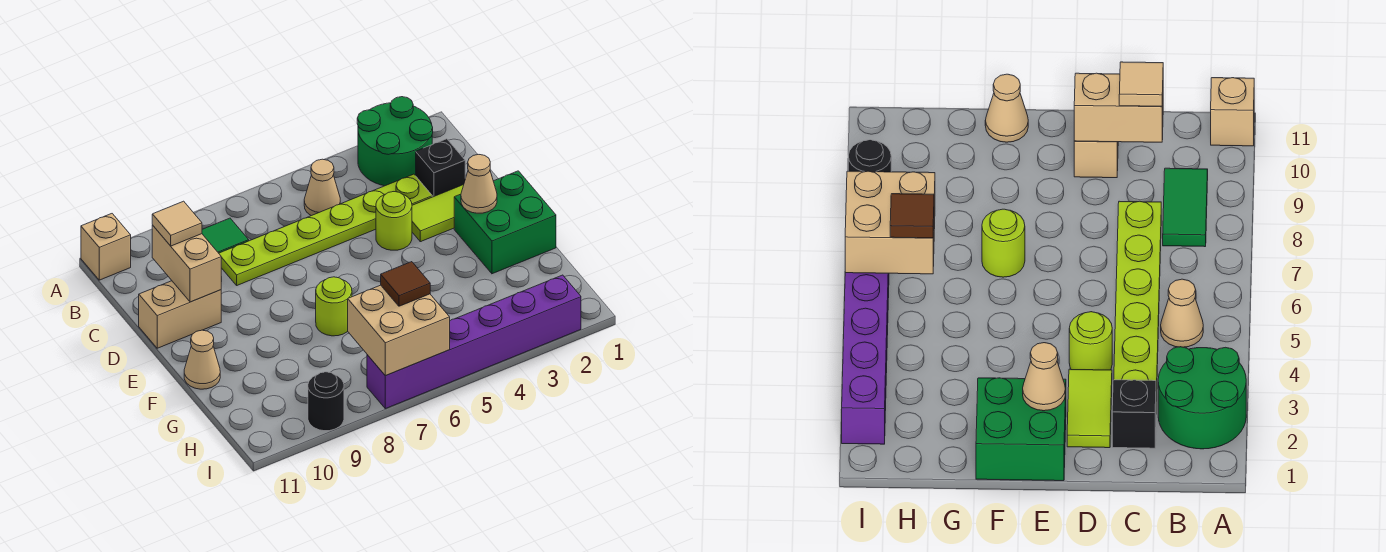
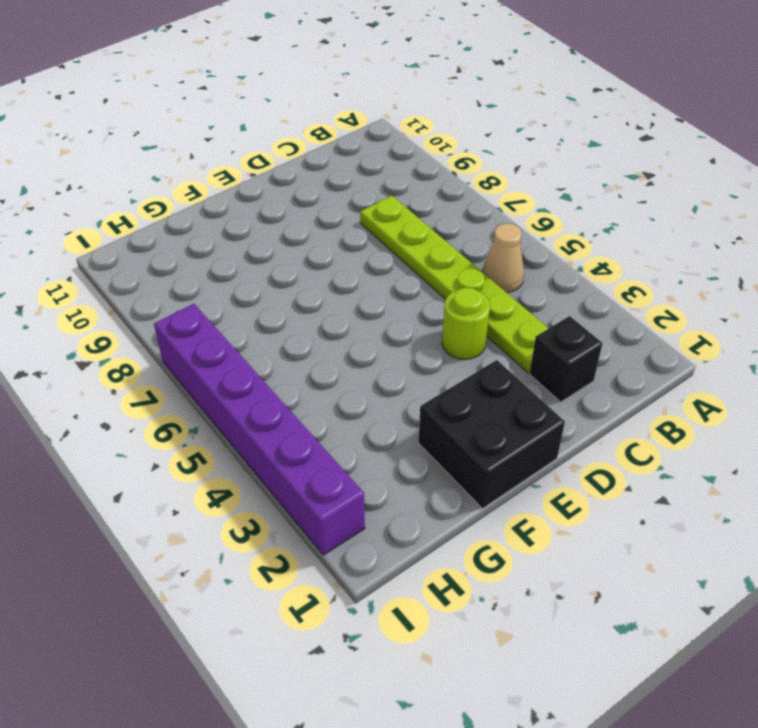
black 2x2 brick [419,360,565,509] -> green 2x2 brick [454,171,556,274]
none -> green 2x2 round brick [357,97,433,186]
none -> tan 1x1 brick [81,214,131,280]
none -> green 1x2 tile [202,218,249,253]

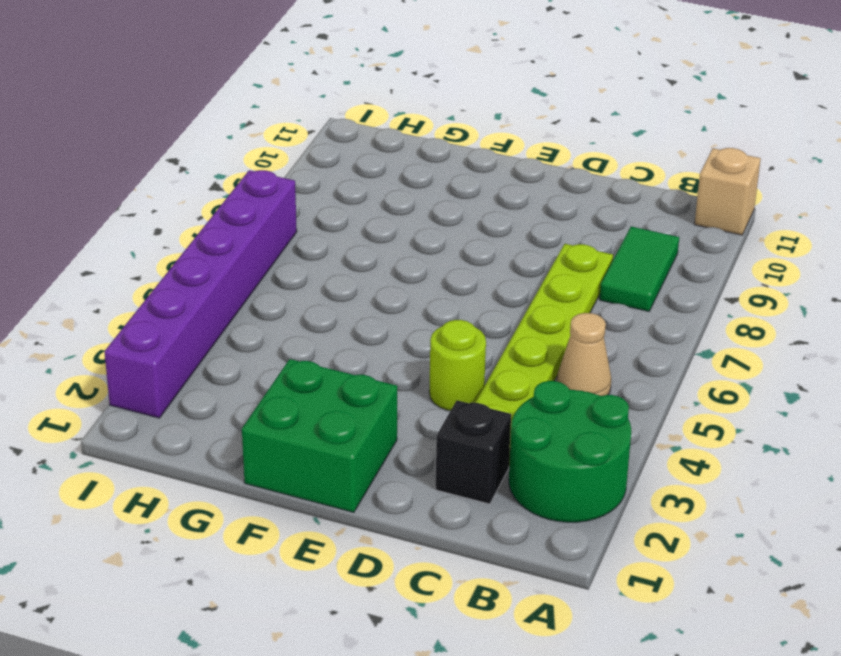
none -> lime 1x2 tile [412,185,464,242]
none -> tan 1x2 brick [139,281,221,348]
none -> lime 1x1 round brick [316,277,352,336]

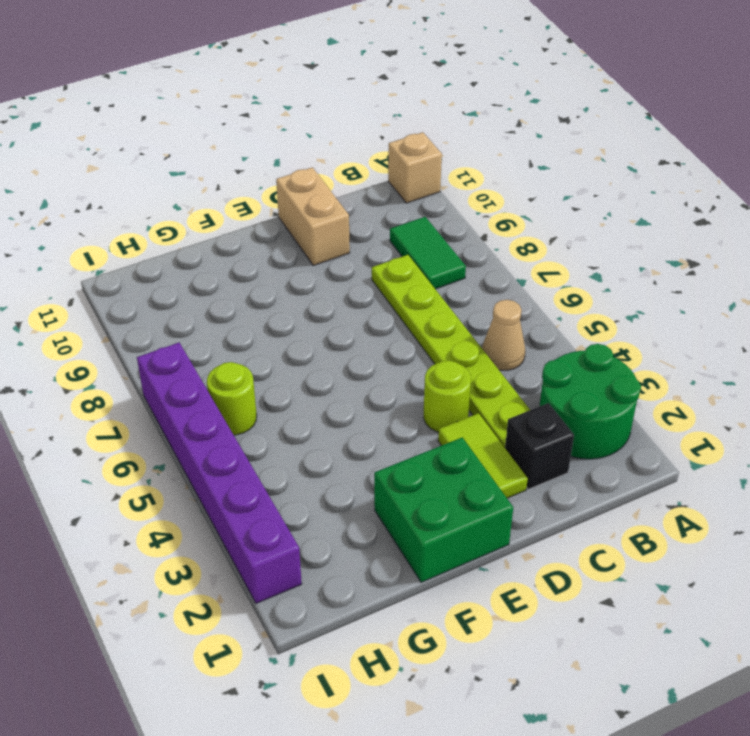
lime 1x1 round brick [207,362,257,435] -> lime 1x1 round brick moved to [316,277,352,336]
none -> tan 1x1 cone [184,330,220,389]
none -> black 1x1 round brick [308,372,344,431]
none -> tan 1x2 brick [152,225,221,302]

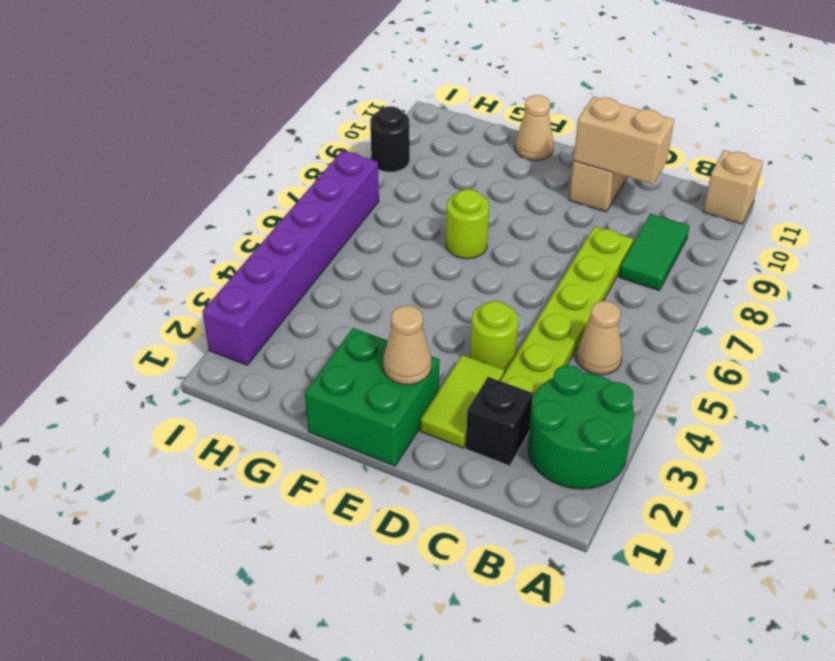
none -> tan 2x2 brick [348,285,450,376]
none -> tan 1x1 tile [152,201,202,246]
none -> brown 1x1 tile [381,262,430,306]

